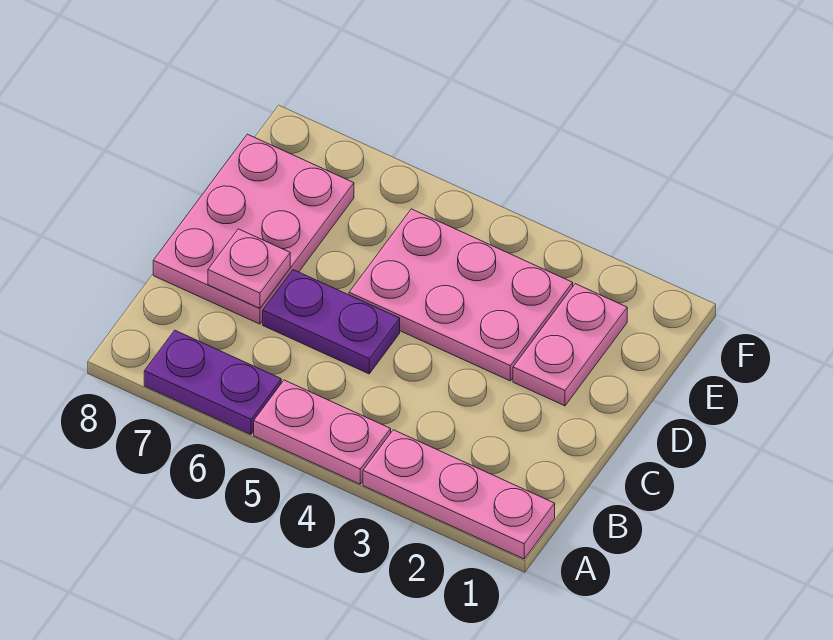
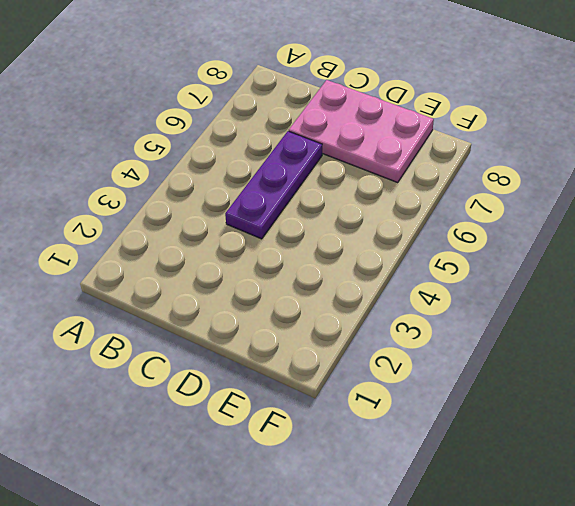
purple 1x3 plate [225,131,322,239] -> purple 1x2 plate [263,270,400,374]
none -> pink 1x3 plate [363,430,555,559]
none -> pink 1x2 plate [254,380,391,484]

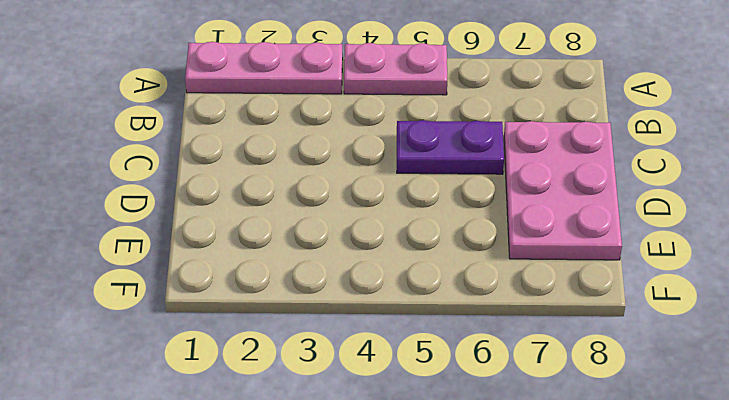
none -> purple 1x2 plate [144,330,281,434]
none -> pink 1x2 plate [513,284,627,406]

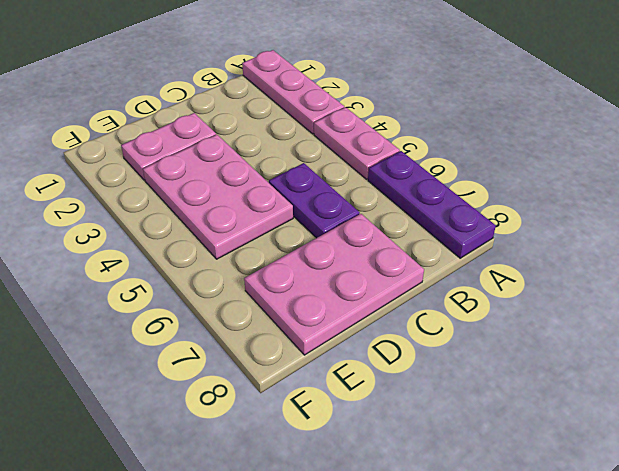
purple 1x3 plate [368,151,496,258] -> purple 1x2 plate [144,330,281,434]
none -> pink 1x1 plate [208,229,290,308]

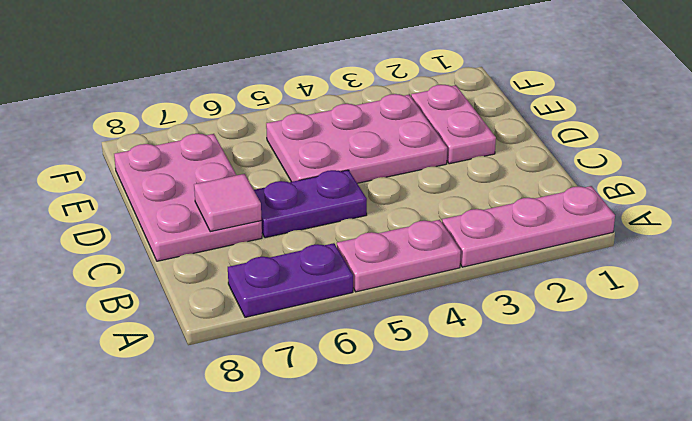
pink 1x1 tile [194,174,262,232] -> pink 1x1 plate [208,229,290,308]

